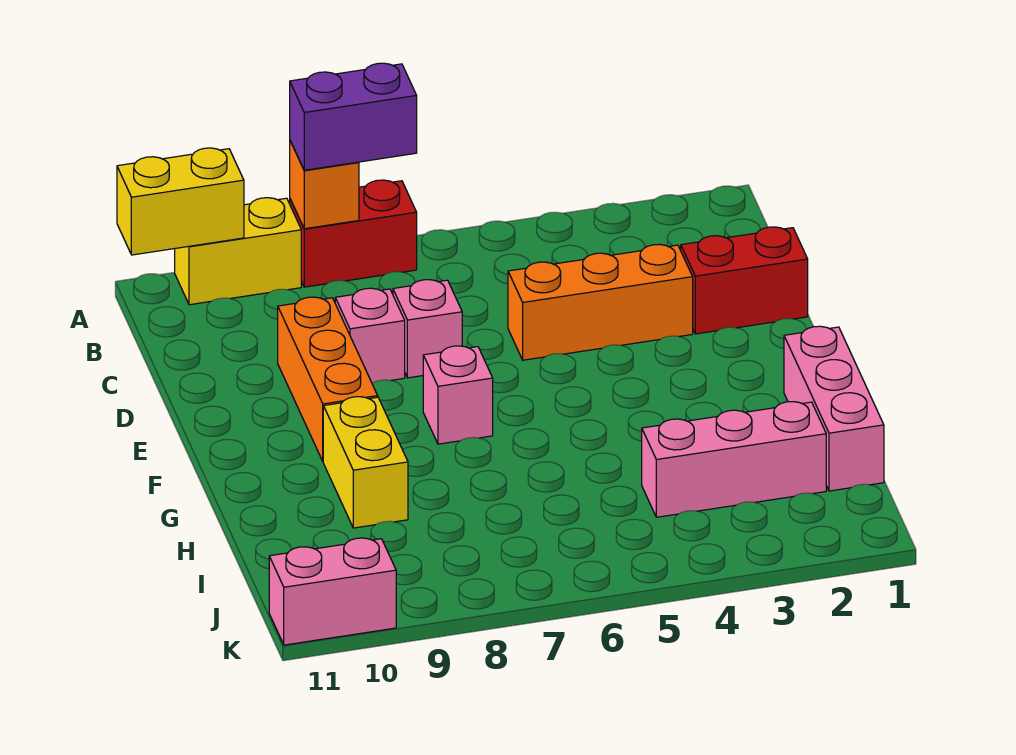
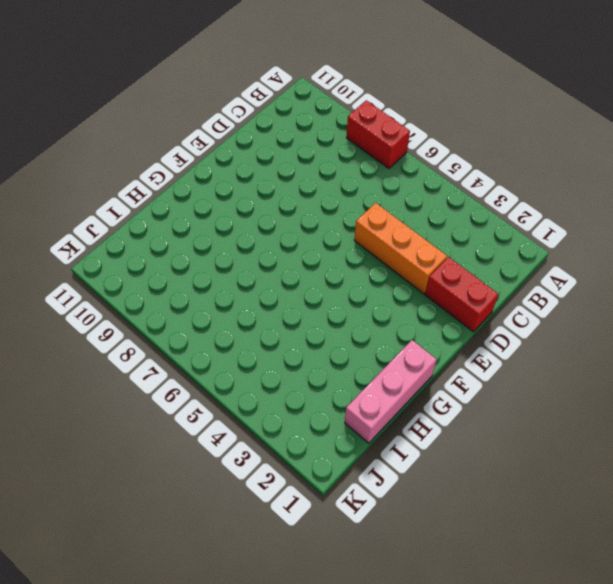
none -> yellow 1x2 brick [175,198,301,305]
none -> pink 1x1 brick [393,280,462,378]
none -> pink 1x1 brick [335,288,405,383]

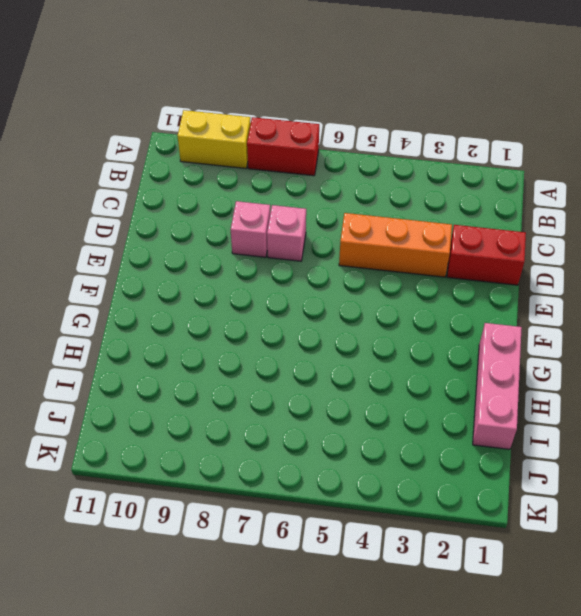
none -> orange 1x3 brick [278,297,378,461]
none -> pink 1x1 brick [423,346,493,444]
none -> yellow 1x2 brick [323,397,408,528]

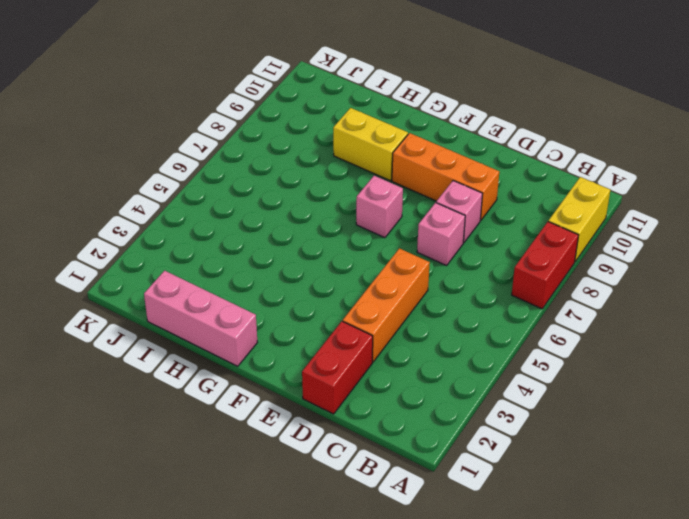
none -> pink 1x3 brick [642,402,826,517]
none -> pink 1x2 brick [269,538,396,645]
none -> orange 1x1 brick [290,141,359,229]

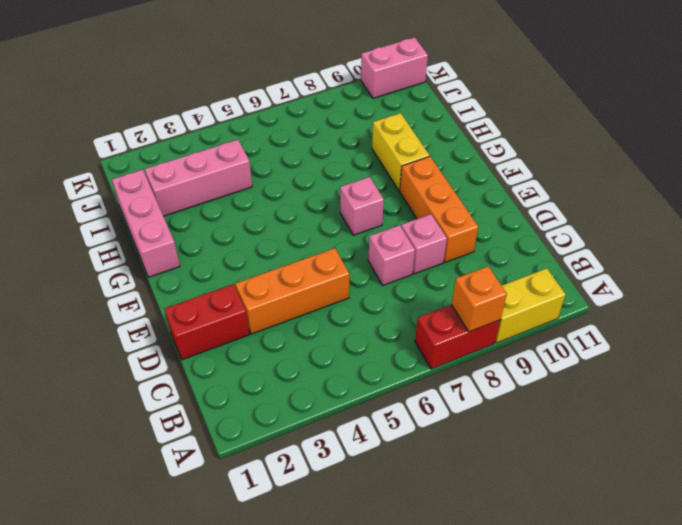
none -> yellow 1x2 brick [117,148,244,255]
none -> purple 1x2 brick [290,63,417,170]

